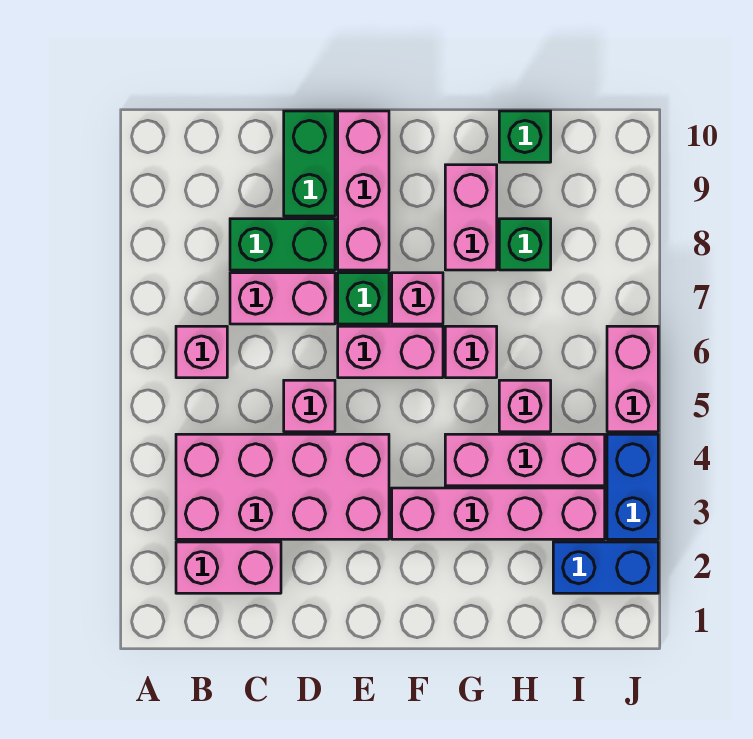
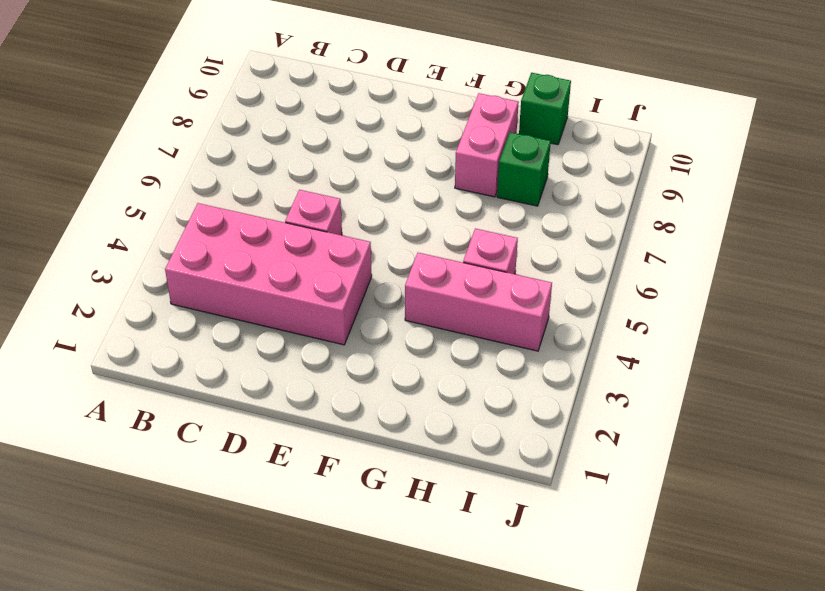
none -> pink 1x2 brick [176,542,281,593]
none -> pink 1x1 brick [176,326,227,378]
none -> pink 1x2 brick [230,273,335,324]

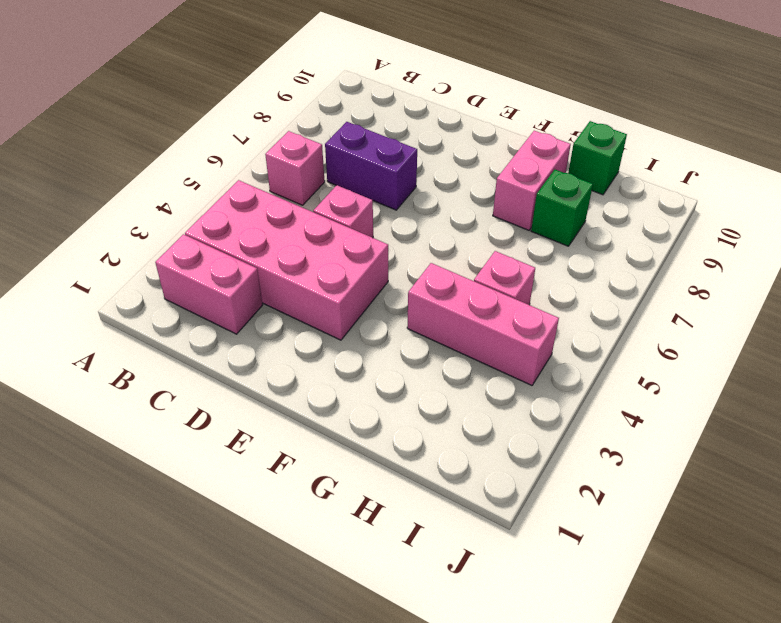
purple 1x2 brick [325,122,417,210] -> pink 1x2 brick [230,273,335,324]
none -> green 1x2 brick [230,219,335,270]
none -> green 1x2 brick [284,111,335,216]
none -> pink 1x2 brick [338,326,443,378]

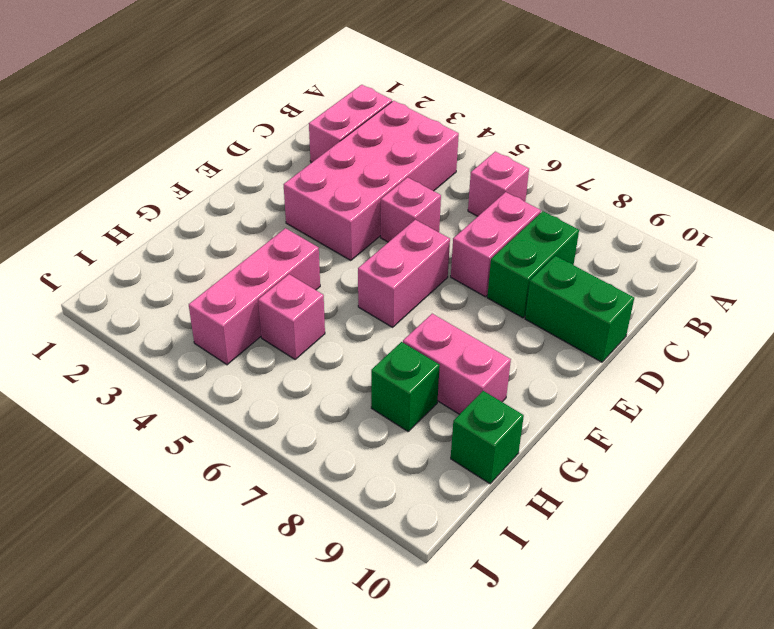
none -> green 1x1 brick [338,273,389,324]
none -> pink 1x3 brick [338,111,389,270]
none -> pink 1x4 brick [392,488,605,539]

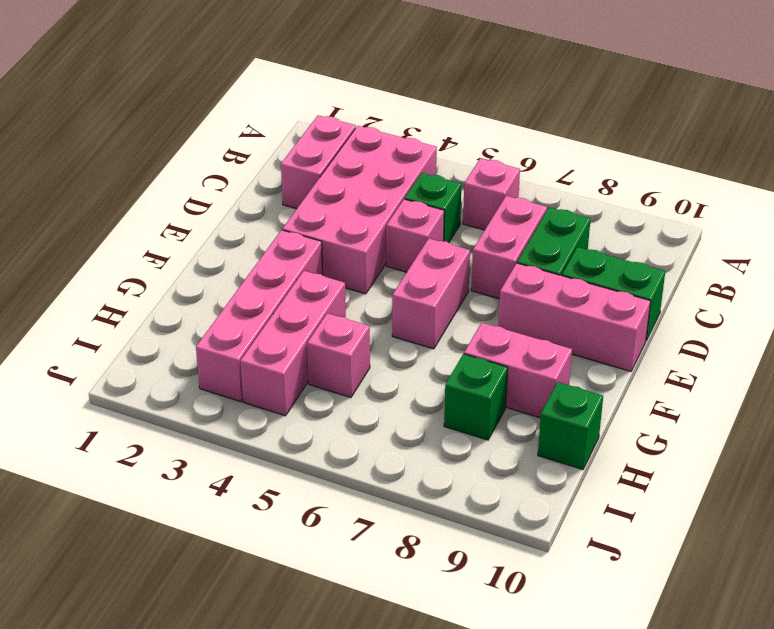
green 1x1 brick [405,173,461,243] -> green 1x1 brick moved to [338,273,389,324]
none -> pink 1x1 brick [392,273,443,324]
none -> pink 1x1 brick [445,326,497,378]
none -> blue 1x2 brick [553,542,658,593]

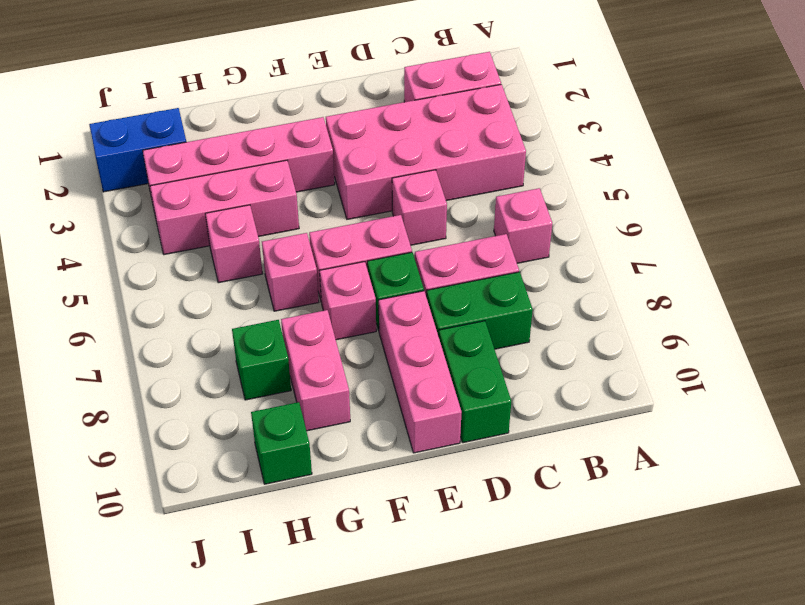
none -> blue 1x2 brick [607,434,658,539]
none -> pink 1x2 brick [607,326,658,432]

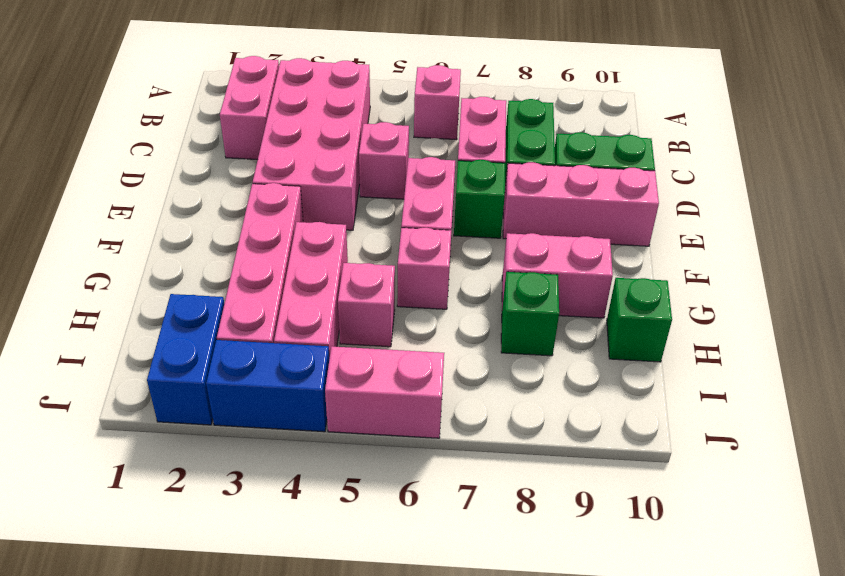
none -> pink 1x1 brick [392,273,443,324]

